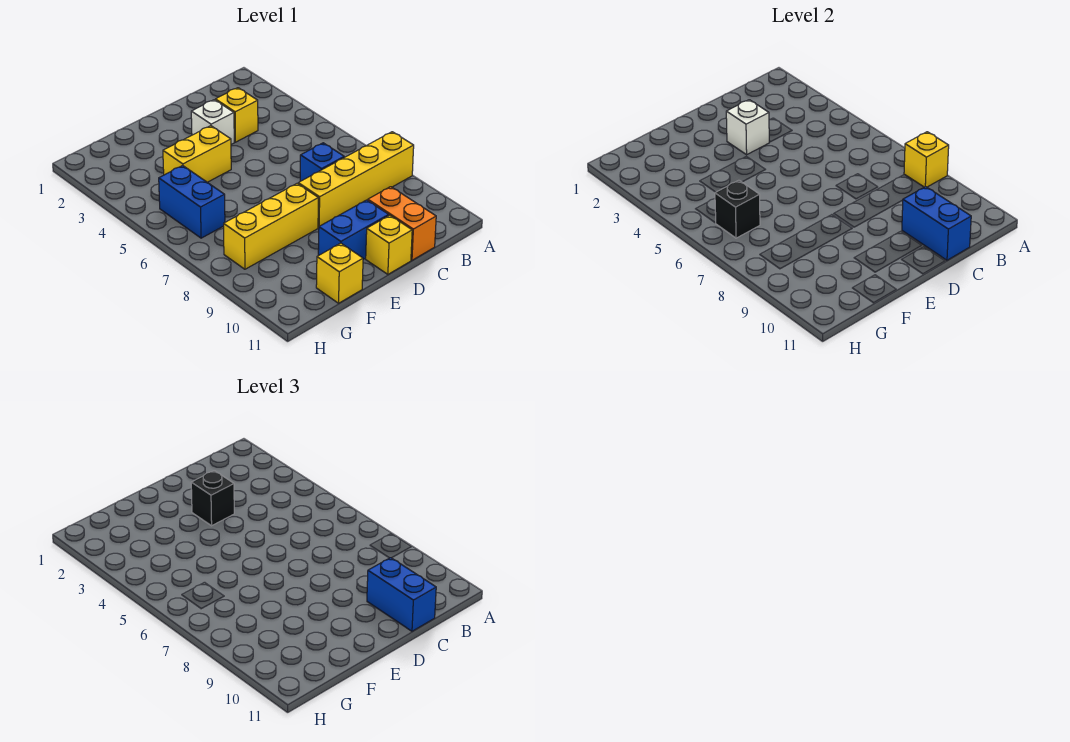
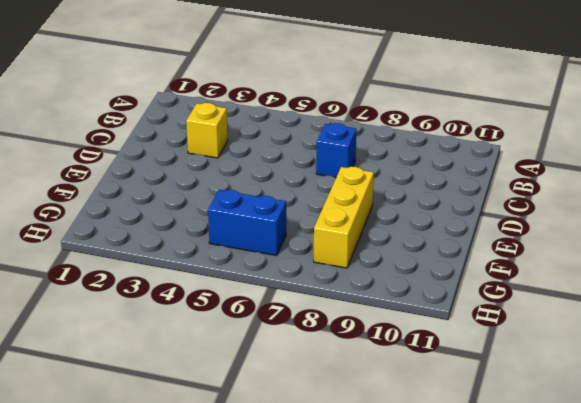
none -> yellow 1x4 brick [298,132,414,228]
none -> orange 1x2 brick [368,187,436,260]
none -> white 1x1 brick [191,100,234,144]

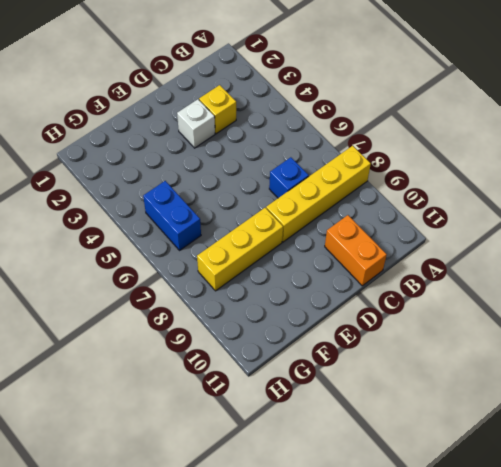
none -> blue 1x2 brick [318,200,389,259]
none -> yellow 1x1 brick [366,215,412,274]
none -> yellow 1x2 brick [163,126,231,182]

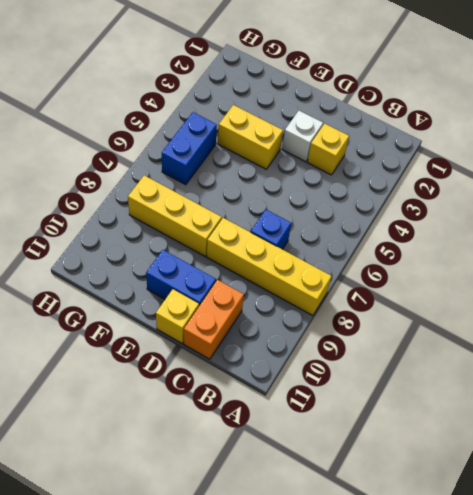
none -> yellow 1x1 brick [316,243,363,303]
none -> yellow 1x1 brick [904,132,949,187]
none -> blue 1x2 brick [902,187,971,260]

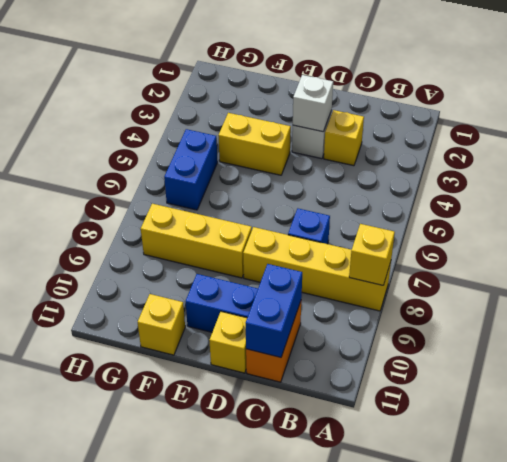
none -> black 1x1 brick [715,180,760,238]
none -> blue 1x2 brick [367,558,436,631]
none -> black 1x1 brick [191,471,234,526]

